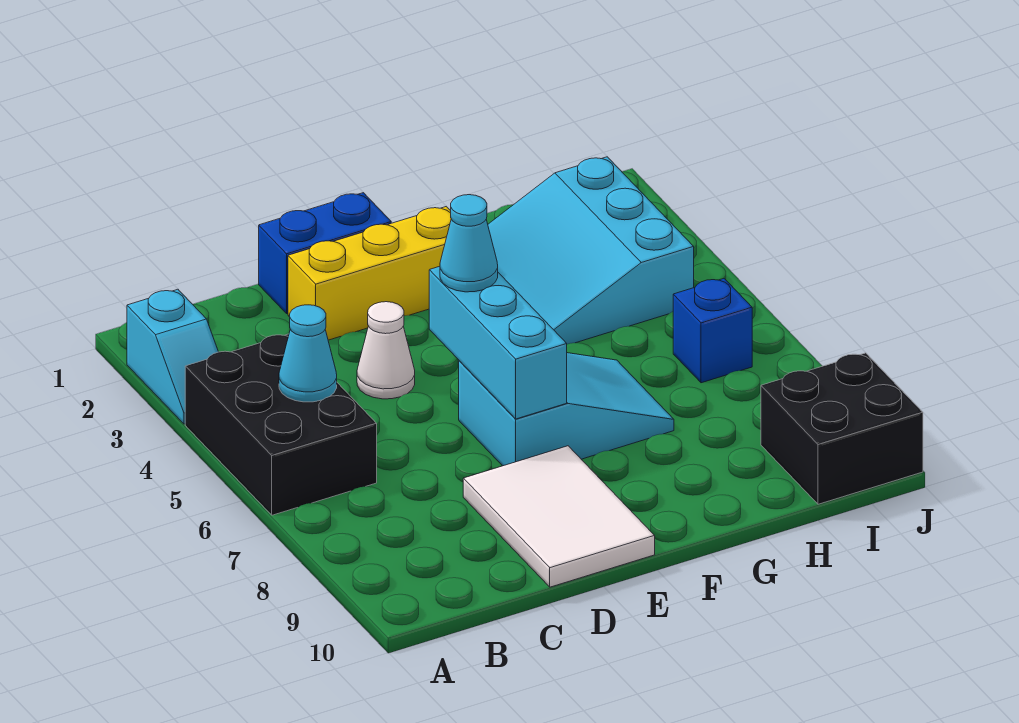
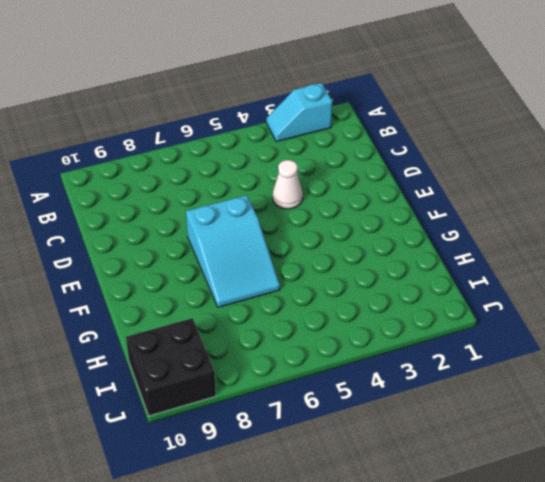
none -> black 2x3 brick [185,334,377,515]
none -> blue 1x2 brick [259,193,391,313]
none -> yellow 1x3 brick [288,207,451,340]

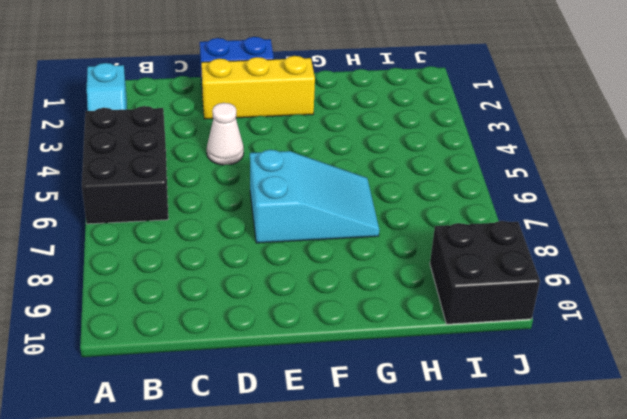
none -> white 2x3 tile [463,446,655,587]
none -> cyan 3x3 slope [488,157,694,344]
none -> blue 1x1 brick [673,278,752,383]

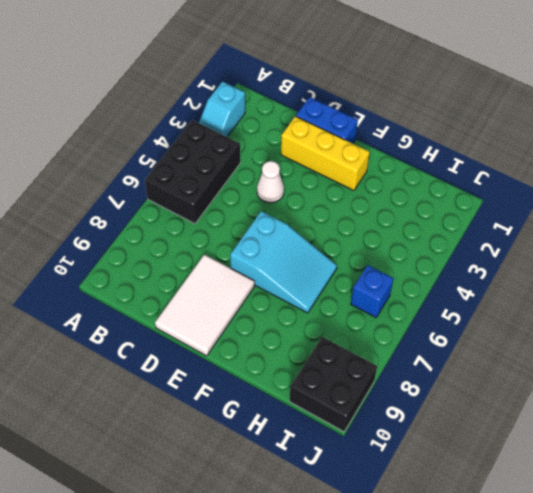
none -> cyan 3x3 slope [488,157,694,344]
none -> cyan 1x1 cone [279,305,337,402]
none -> cyan 1x3 brick [429,266,567,419]

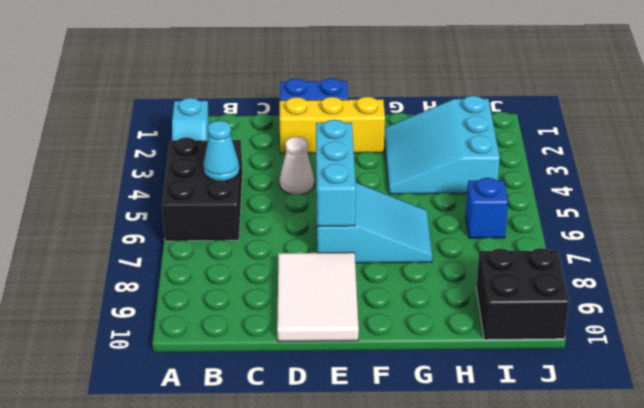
none -> cyan 1x1 cone [440,195,498,292]

